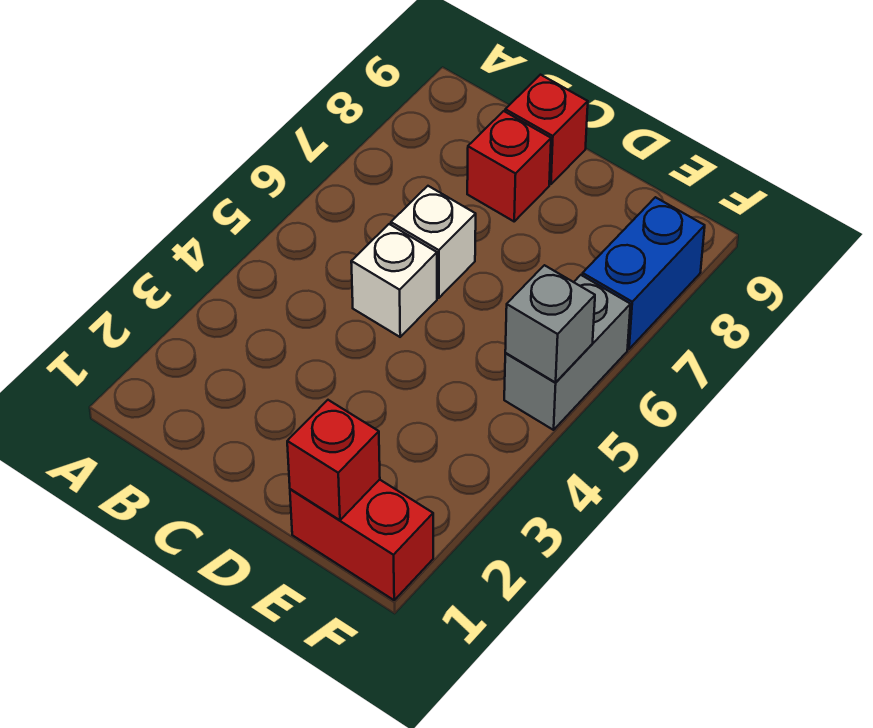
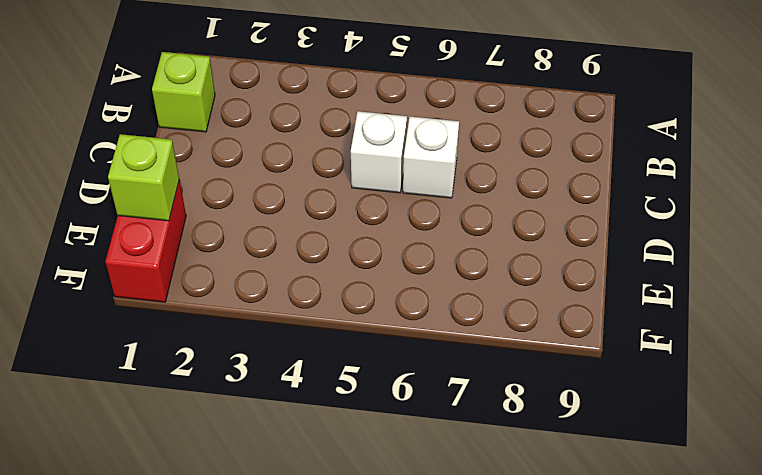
lime 1x1 brick [152,52,215,132] -> none
lime 1x1 brick [108,134,179,221] -> red 1x1 brick [287,400,380,520]
none -> red 1x1 brick [467,111,551,221]
none -> red 1x1 brick [505,75,588,184]

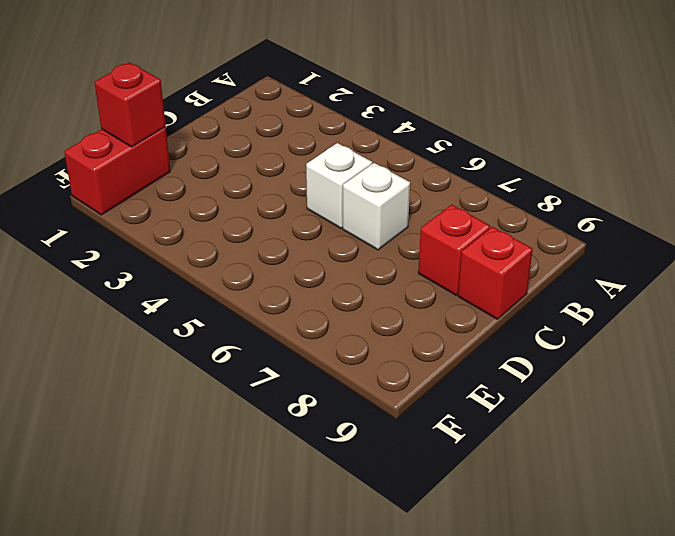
none -> grey 1x2 brick [504,275,631,430]
none -> blue 1x2 brick [582,197,705,349]

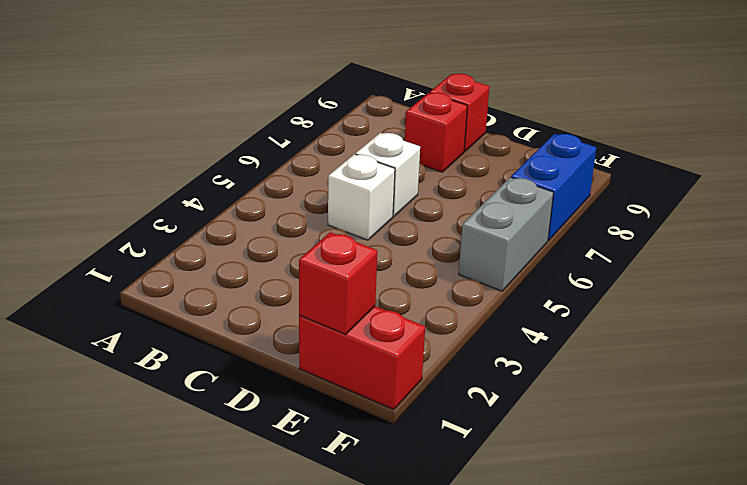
none -> grey 1x1 brick [505,265,595,383]

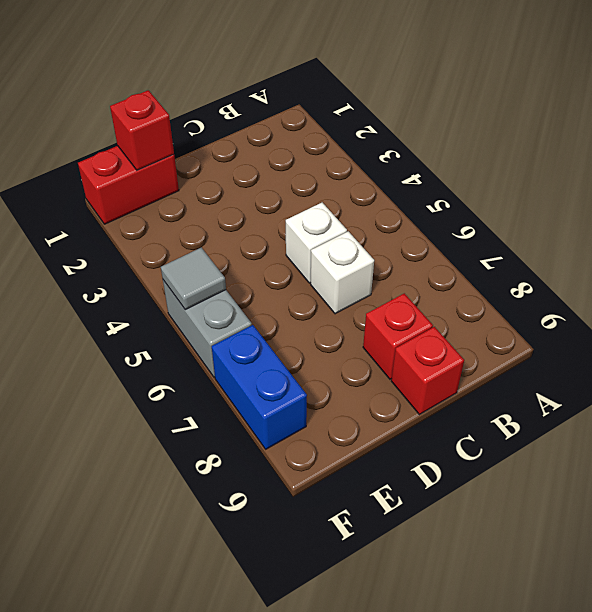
grey 1x1 tile [161,247,226,310] -> grey 1x1 brick [505,265,595,383]

